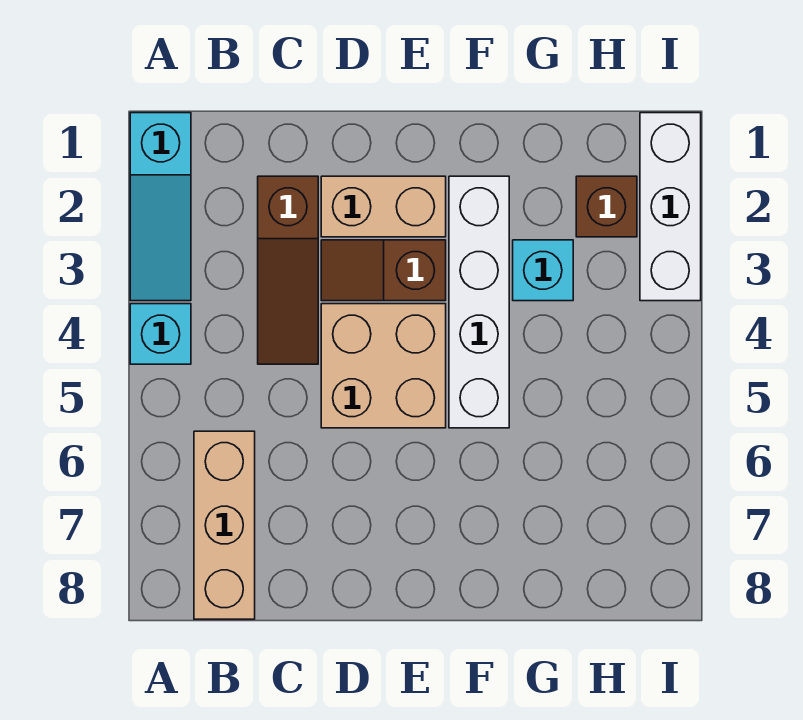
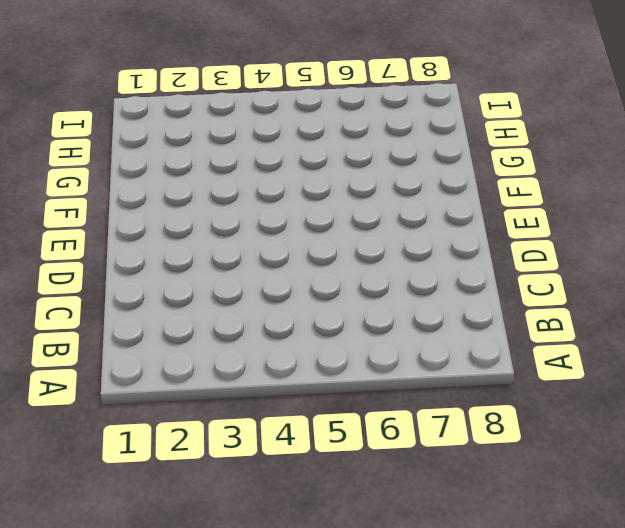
none -> cyan 1x3 slope [130,113,191,301]
none -> cyan 1x1 brick [130,304,191,364]

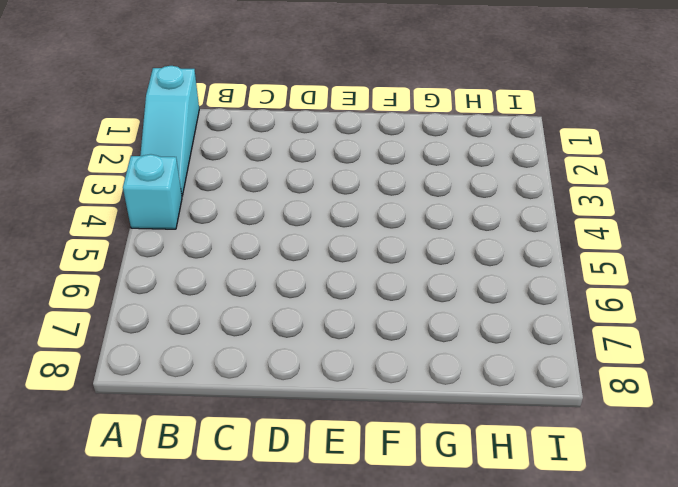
none -> tan 1x3 brick [194,431,255,619]
none -> brown 1x3 slope [258,176,318,364]

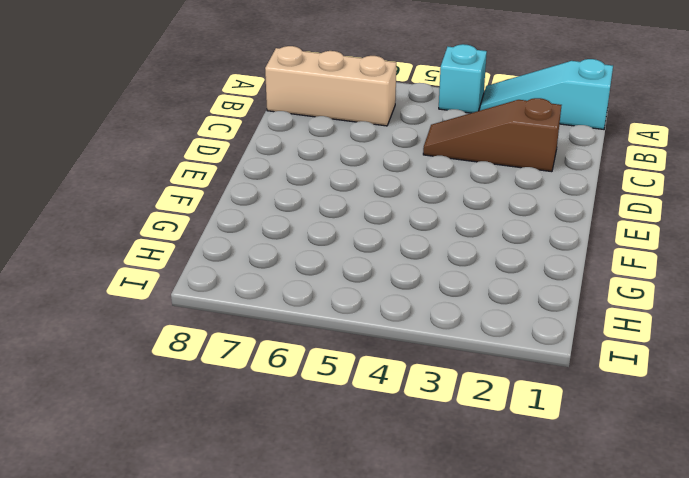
none -> tan 1x2 brick [321,176,446,237]
none -> brown 1x2 slope [321,240,446,301]

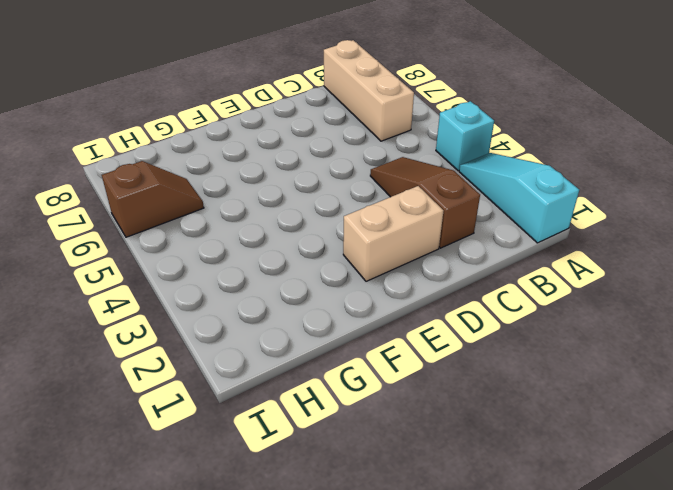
brown 1x2 slope [102,161,204,237] -> brown 1x2 slope moved to [321,240,446,301]
none -> tan 2x2 brick [321,304,446,428]
none -> white 1x4 brick [449,176,509,428]

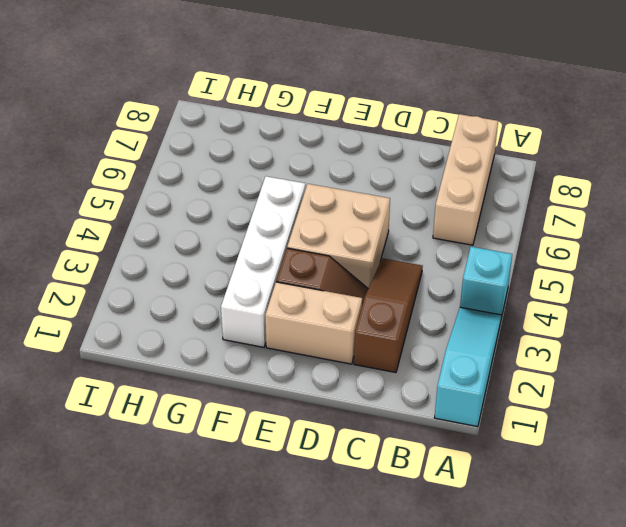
none -> cyan 1x1 brick [513,240,573,301]
none -> brown 1x1 brick [576,176,637,237]

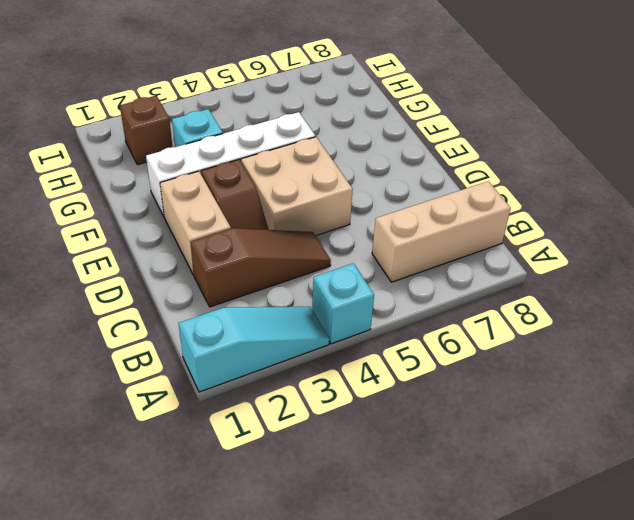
none -> white 1x3 brick [640,113,701,301]

